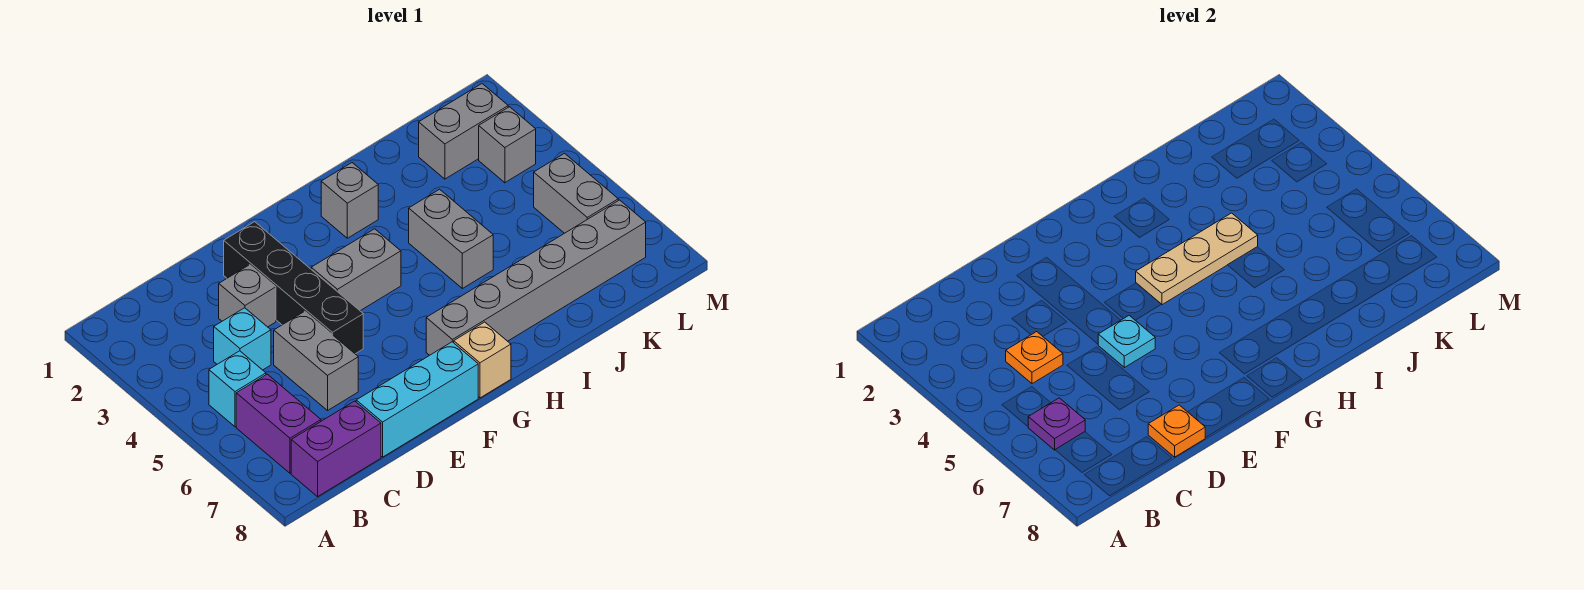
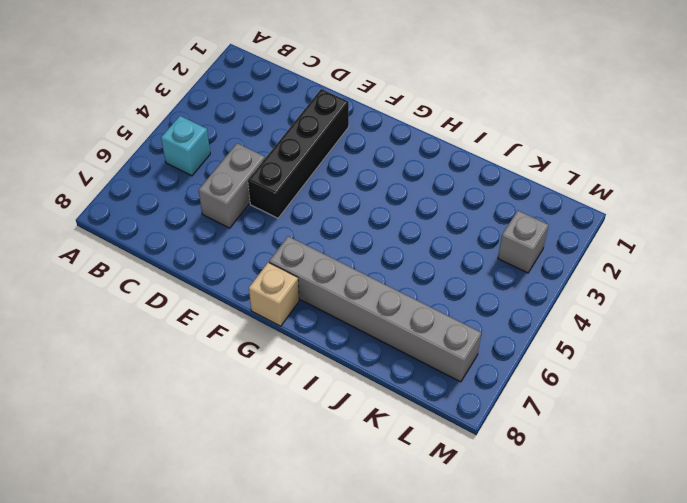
none -> purple 1x2 brick [236,374,321,473]
none -> purple 1x2 brick [291,401,381,497]
none -> cyan 1x1 brick [214,308,271,370]

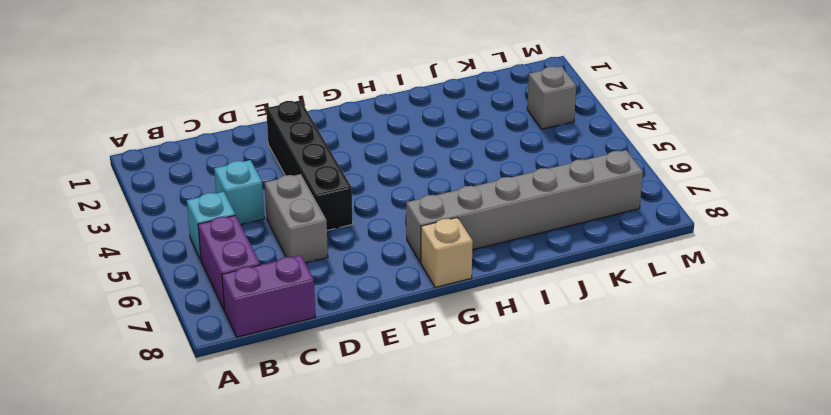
none -> grey 1x1 brick [219,265,276,327]
none -> cyan 1x3 brick [356,342,478,457]
none -> grey 1x2 brick [311,229,401,311]

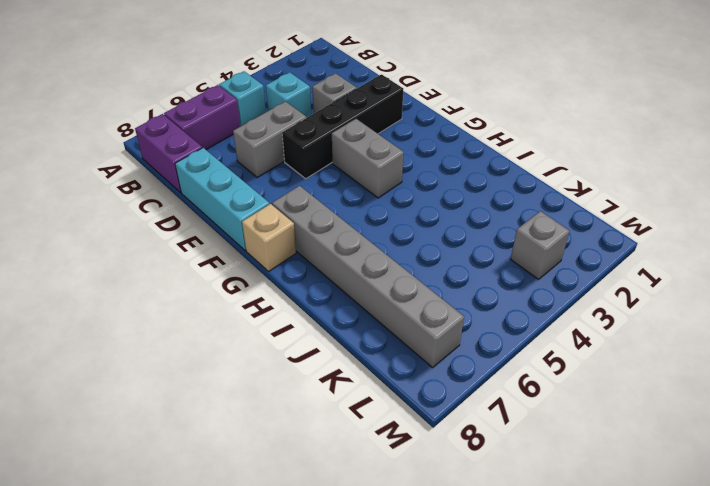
none -> grey 1x1 brick [321,163,378,238]
none -> grey 1x2 brick [409,189,493,288]
none -> grey 1x2 brick [419,84,508,179]

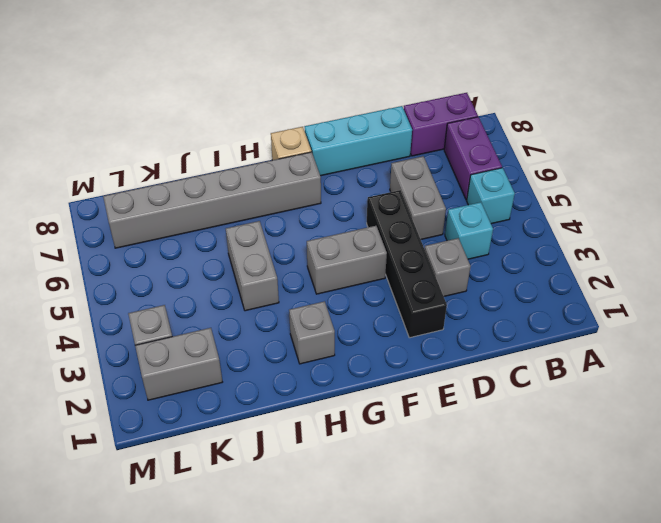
none -> grey 1x2 brick [534,153,618,233]
none -> purple 1x1 plate [1028,398,1085,450]
none -> orange 1x1 plate [1006,332,1063,384]

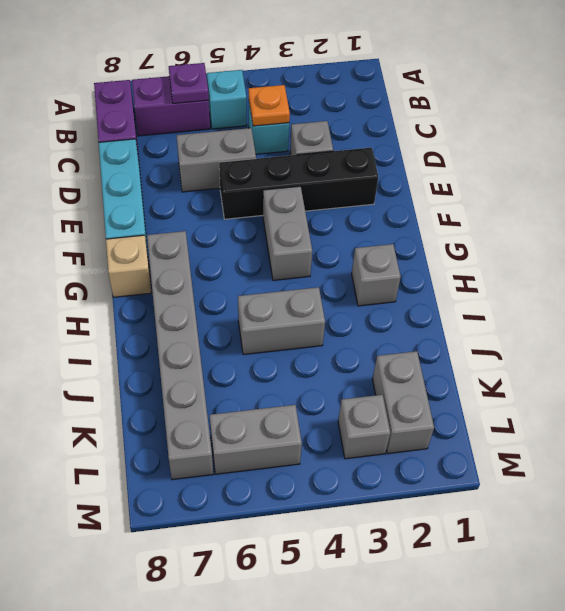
none -> orange 1x1 plate [1148,405,1205,457]
none -> cyan 1x1 plate [1098,315,1155,368]
none -> tan 1x3 plate [1136,213,1258,305]

